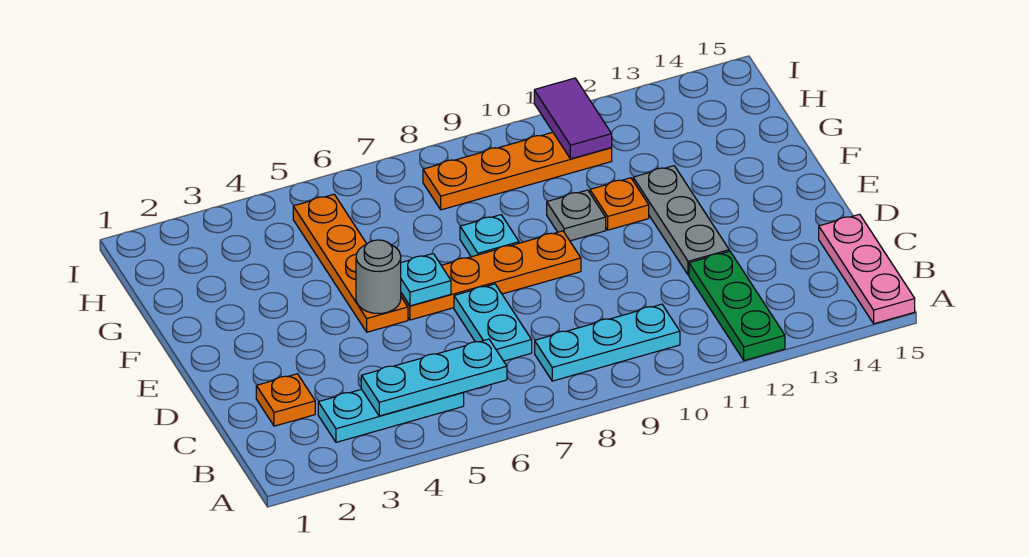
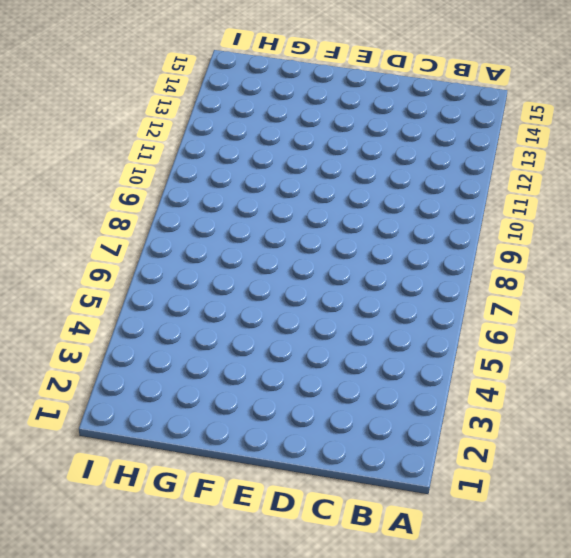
none -> green 1x3 plate [689,251,785,361]
none -> pink 1x3 plate [819,214,915,324]
none -> cyan 1x3 plate [318,389,464,442]

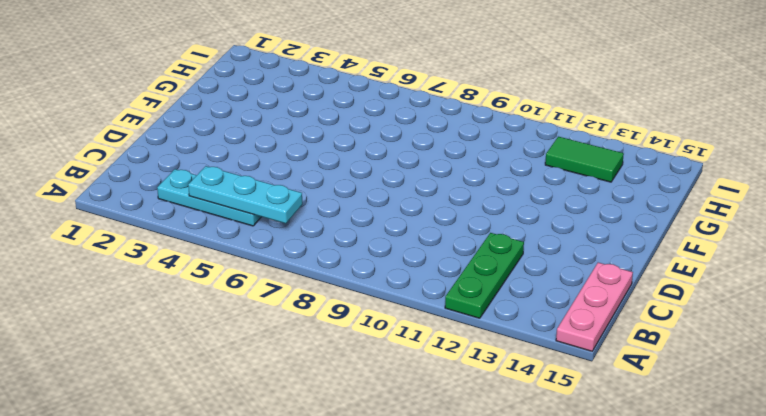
green 1x2 tile [545,137,624,182] -> none
none -> cyan 1x3 plate [535,304,680,381]
none -> orange 1x1 plate [256,374,315,426]
none -> cyan 1x2 plate [454,284,532,361]

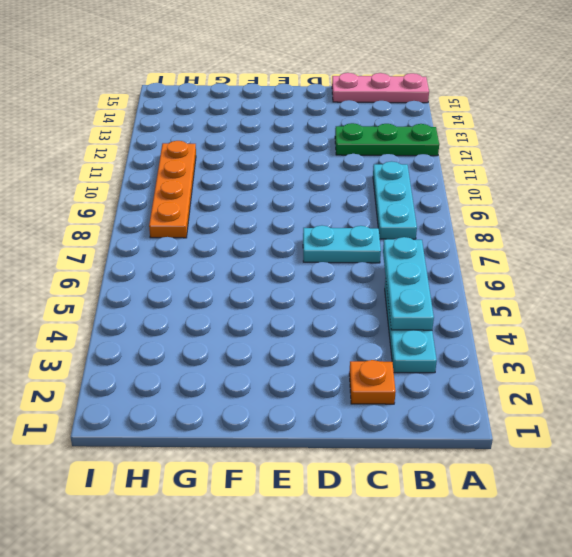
none -> grey 1x3 plate [633,166,729,275]
none -> orange 1x4 plate [293,194,408,332]
none -> orange 1x4 plate [401,231,581,320]

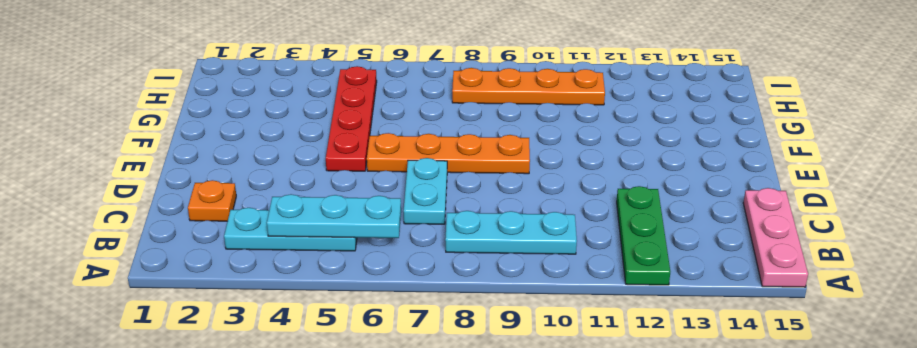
red 1x4 plate [326,66,377,171] -> orange 1x4 plate [293,194,408,332]
none -> grey 1x3 plate [633,166,729,275]
none -> cyan 1x1 plate [460,215,519,257]
none -> grey 1x1 plate [547,190,606,241]

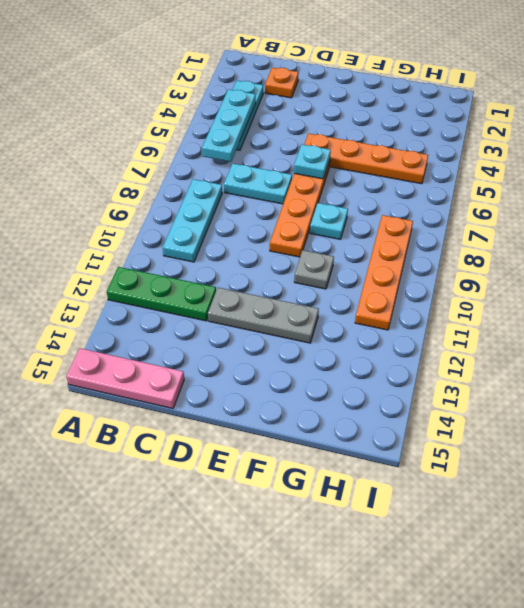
none -> orange 1x1 plate [590,178,649,230]
none -> grey 1x1 round brick [356,240,401,314]
none -> purple 1x2 tile [534,78,612,159]

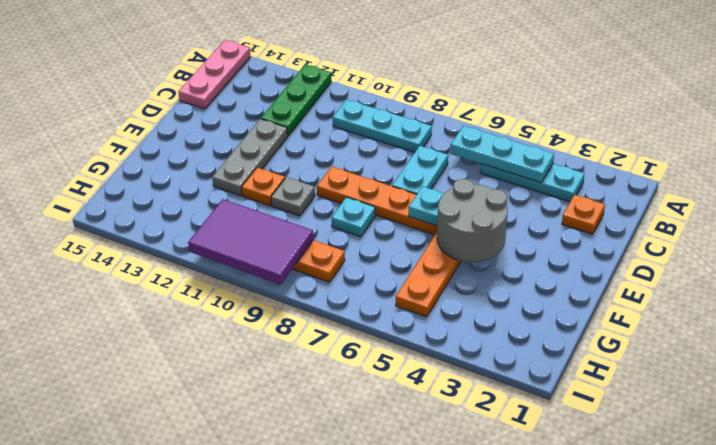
grey 2x2 round brick [437,179,508,262] -> grey 1x1 round brick [356,240,401,314]
purple 2x3 tile [188,199,313,285] -> purple 1x2 tile [534,78,612,159]

